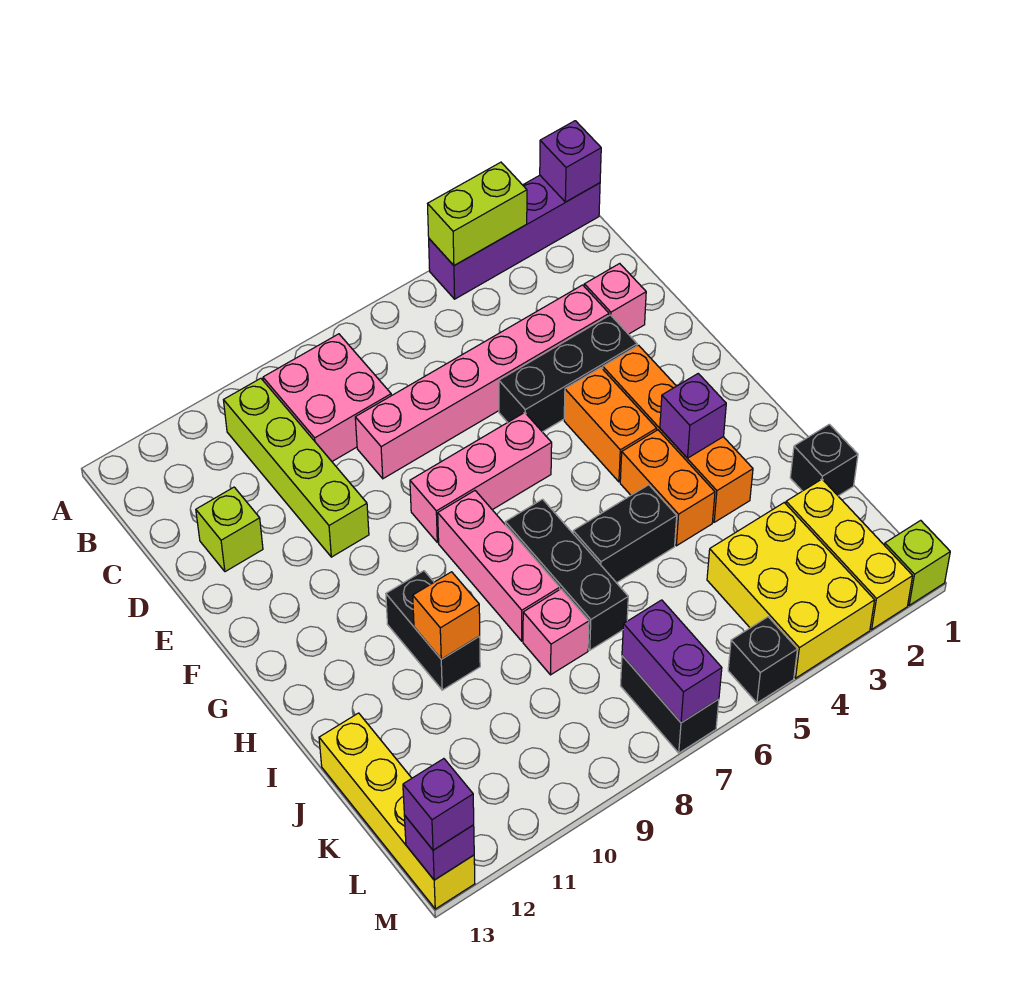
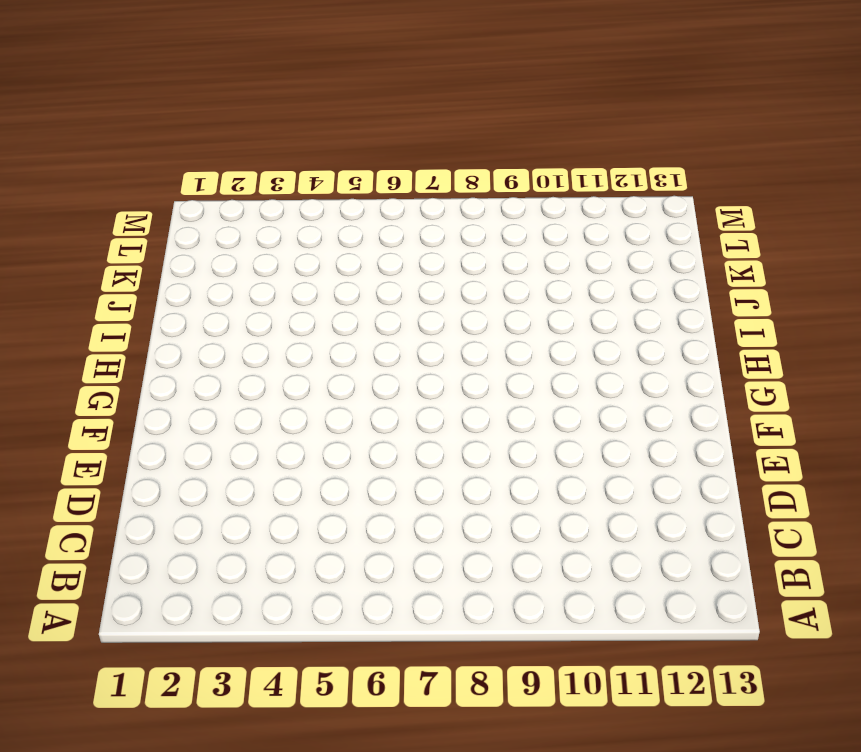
none -> purple 1x4 brick [429,175,600,299]
none -> pink 2x2 brick [263,334,391,461]
none -> lime 1x4 brick [224,378,369,557]
none -> pink 1x1 brick [584,264,646,334]

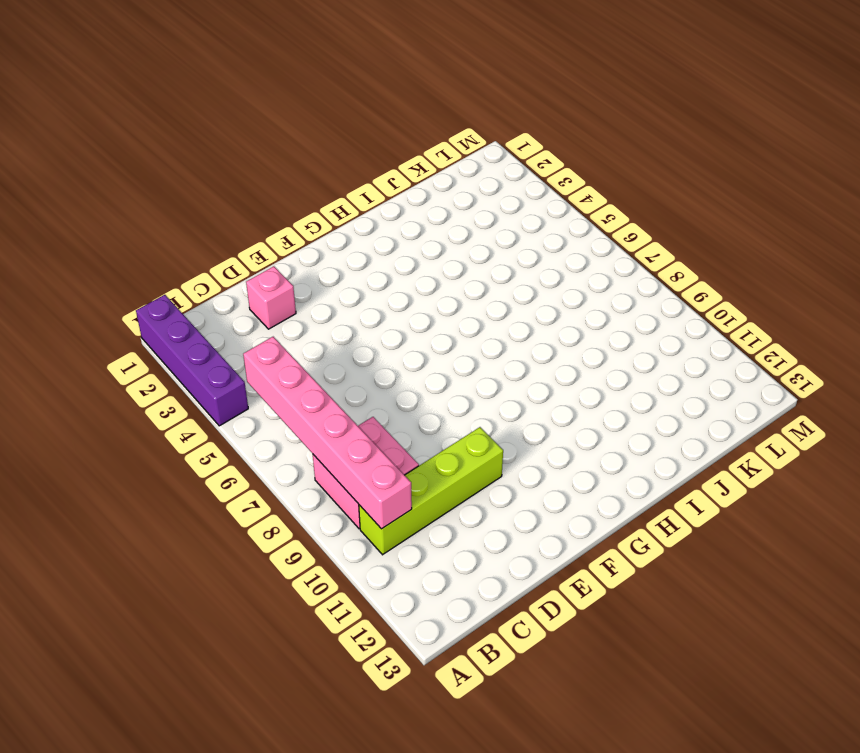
pink 1x6 brick [243,337,412,529] -> pink 1x6 brick moved to [355,285,609,479]
none -> lime 1x1 brick [196,487,263,572]
none -> black 1x3 brick [499,315,637,432]
none -> orange 1x4 brick [603,345,753,522]
none -> orange 1x2 brick [564,368,657,482]

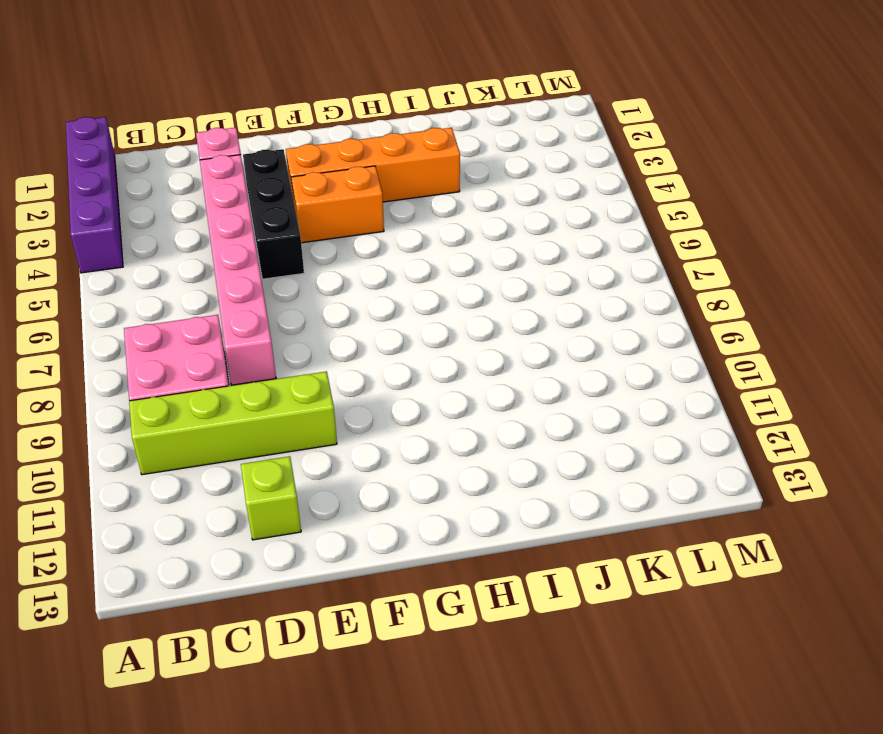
none -> pink 1x3 brick [410,413,552,542]
none -> pink 1x3 brick [438,491,560,641]
none -> orange 1x2 brick [620,430,715,546]
none -> black 1x3 brick [505,499,628,650]

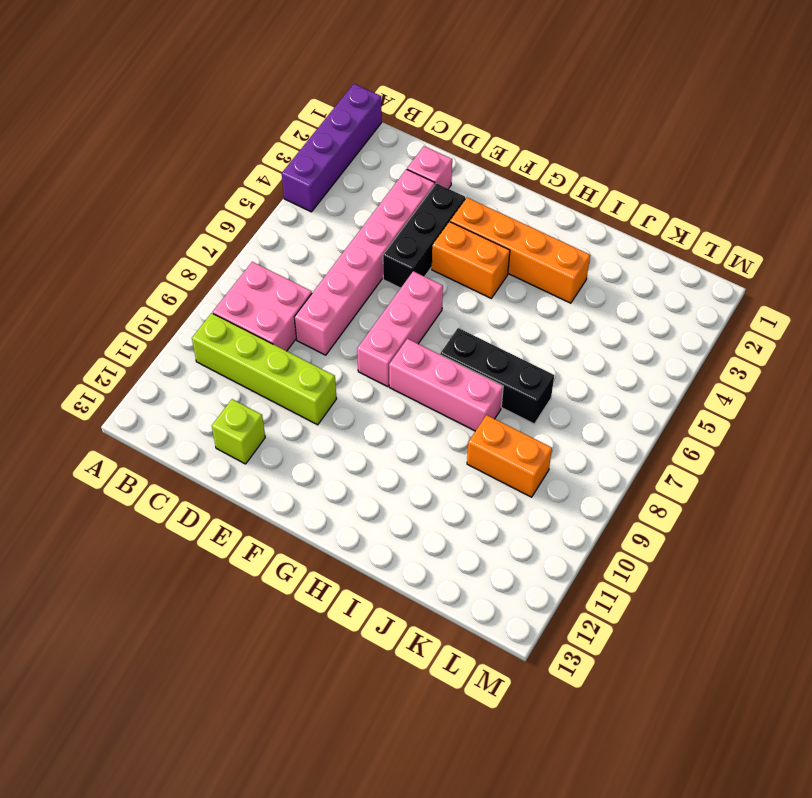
orange 1x2 brick [467,415,552,497] -> orange 1x2 brick moved to [620,430,715,546]
none -> black 1x2 brick [386,571,480,690]
none -> black 1x2 brick [573,485,677,583]
none -> black 1x1 brick [790,424,858,496]
none -> pink 1x1 brick [523,589,589,675]

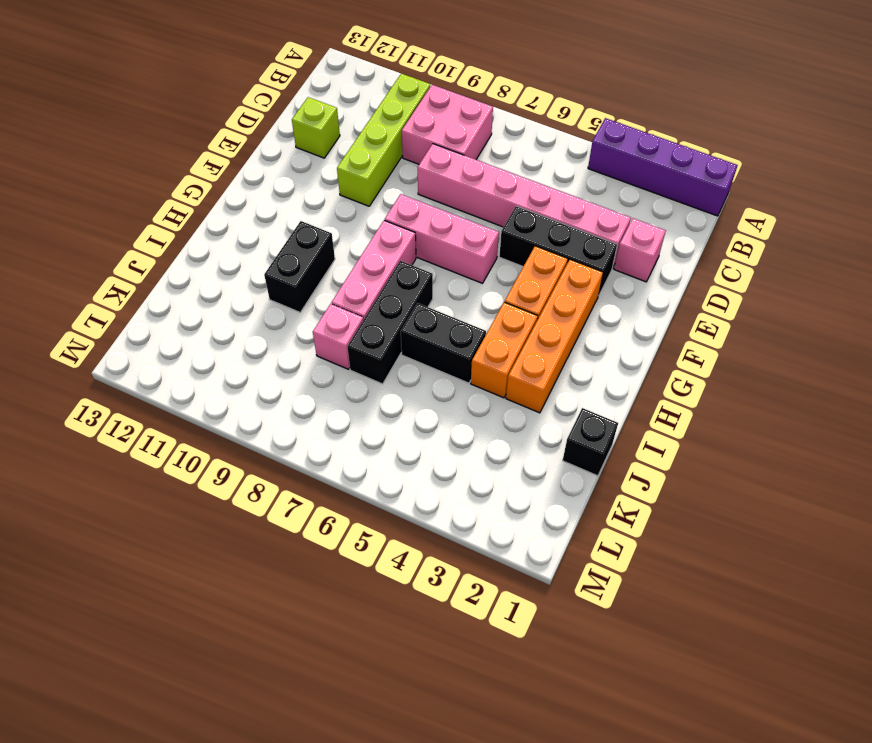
none -> yellow 1x4 brick [319,713,475,909]
none -> yellow 1x3 brick [786,479,913,629]
none -> yellow 2x3 brick [707,503,875,678]
none -> black 1x2 brick [621,656,719,753]

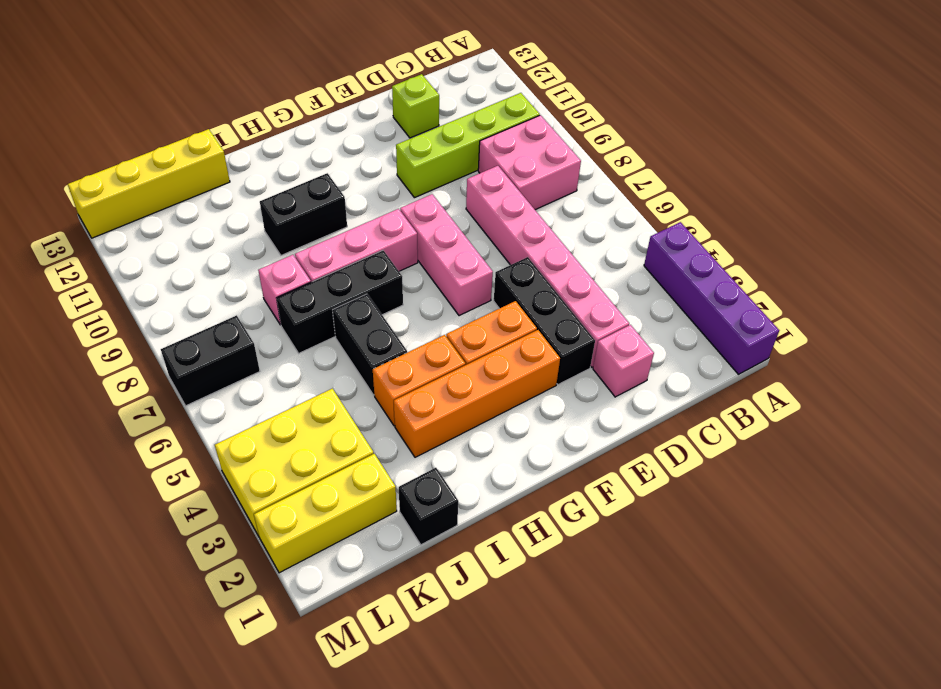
none -> lime 1x1 brick [885,520,950,605]
none -> black 1x1 brick [728,617,797,703]
none -> purple 1x1 brick [540,121,601,202]
none -> lime 1x2 brick [428,162,527,266]

